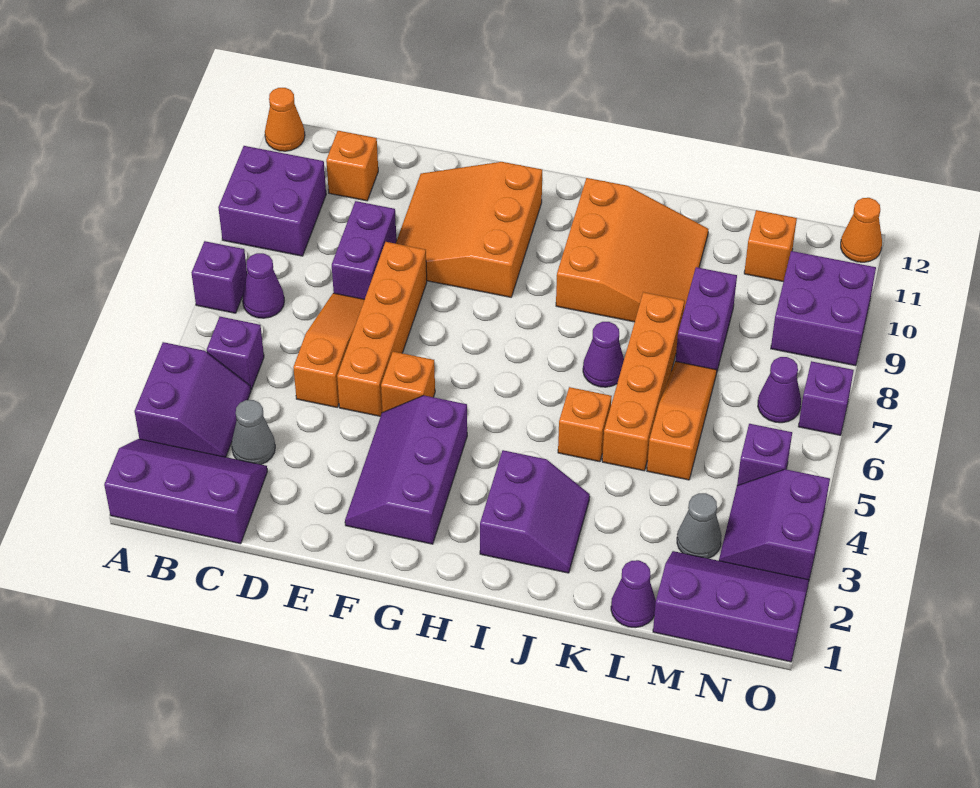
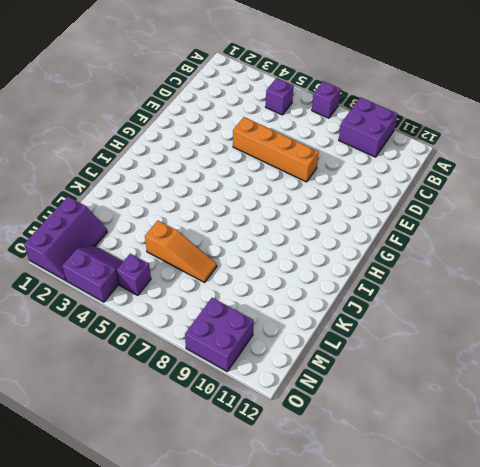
none -> purple 2x3 slope [104,439,267,544]
none -> purple 2x2 slope [134,342,251,457]
none -> orange 1x1 cone [265,88,305,151]
none -> purple 1x1 cone [242,253,284,318]

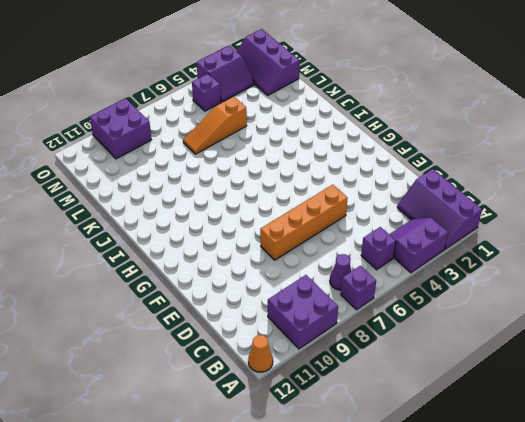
none -> grey 1x1 cone [232,400,275,465]
none -> orange 1x1 brick [326,131,378,201]
none -> orange 1x3 slope [293,293,364,407]
none -> purple 1x2 brick [332,201,396,299]

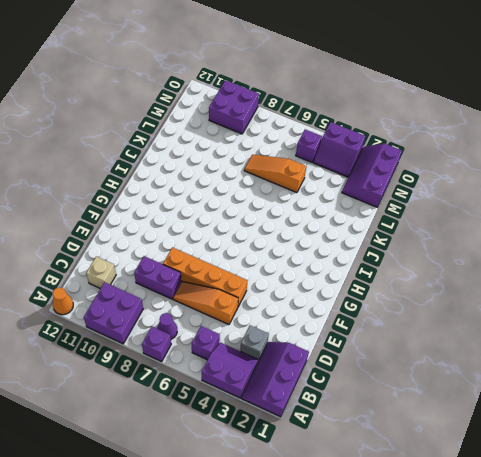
grey 1x1 brick [240,325,269,360] -> grey 1x1 cone [232,400,275,465]
tan 1x1 brick [86,257,116,289] -> orange 1x1 brick [326,131,378,201]
none -> orange 3x3 slope [396,162,542,297]
none -> purple 2x3 slope [345,396,467,544]
none -> orange 1x1 brick [381,352,435,412]
none -> purple 2x2 slope [480,450,590,573]

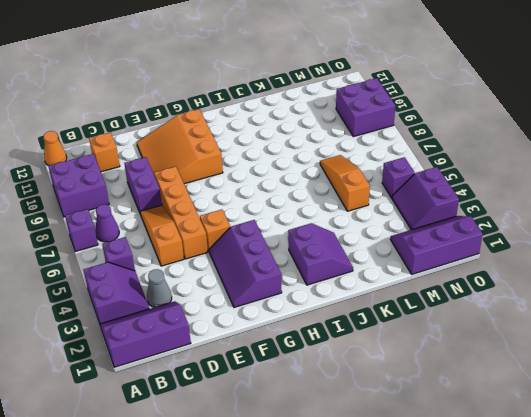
none -> orange 3x3 slope [556,178,708,322]
none -> orange 1x1 brick [558,387,612,462]
none -> purple 1x1 cone [583,322,624,387]
none -> orange 1x4 brick [602,292,685,471]

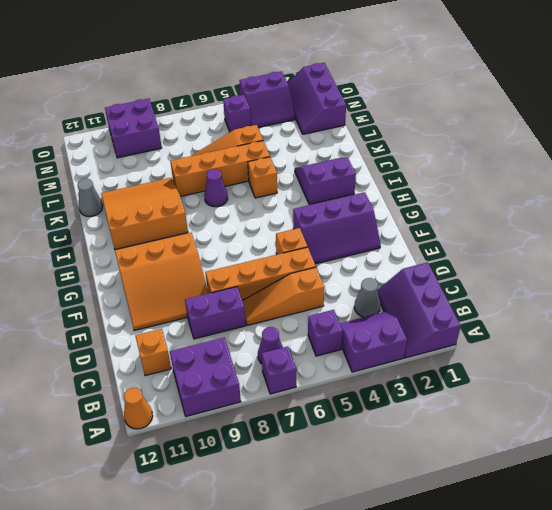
grey 1x1 cone [78,179,103,217] -> grey 1x1 cone moved to [677,493,722,558]
none -> purple 1x1 cone [611,560,656,628]
none -> purple 1x2 brick [676,267,737,374]
none -> orange 1x1 brick [744,210,797,282]
none -> purple 1x1 cone [758,357,801,423]

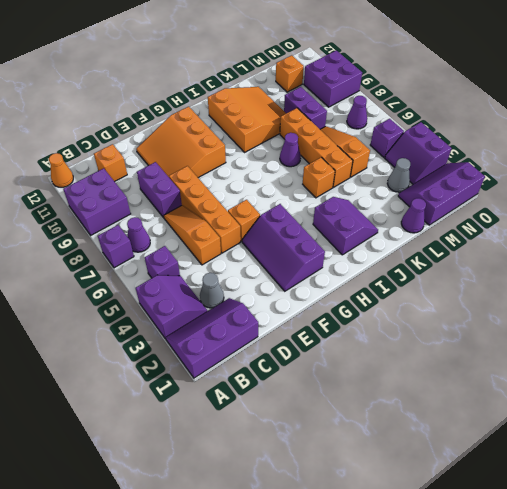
none -> purple 1x1 brick [798,361,854,435]
none -> orange 1x1 cone [841,198,882,262]

